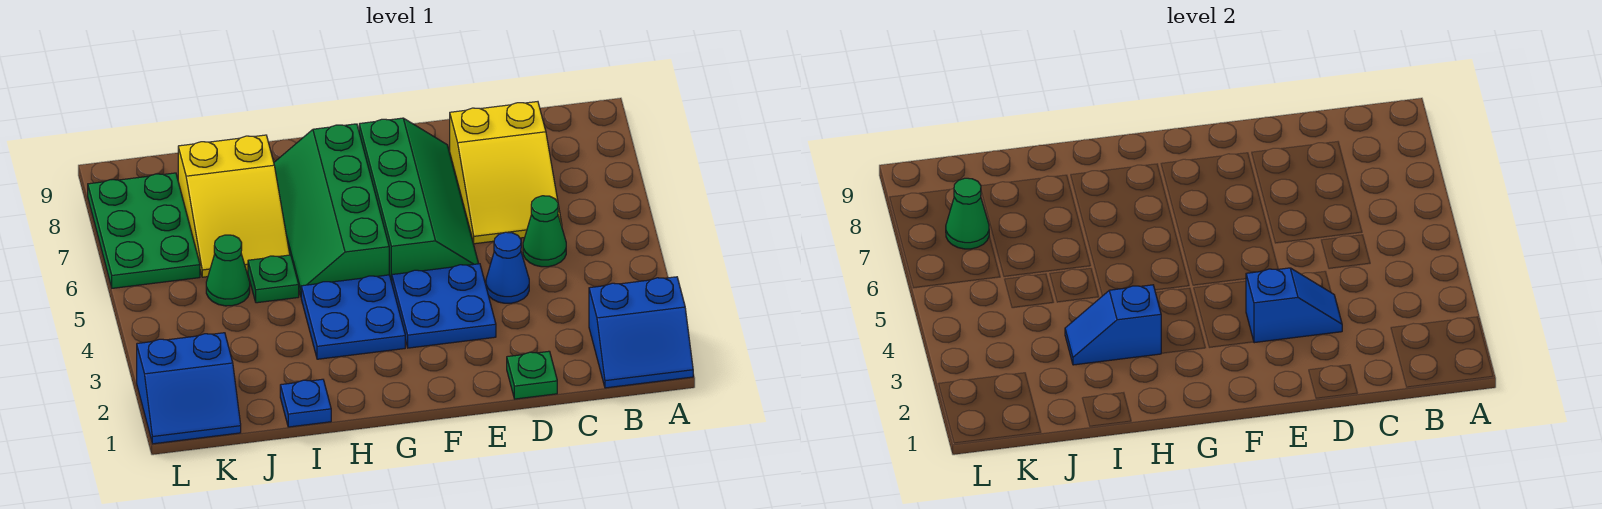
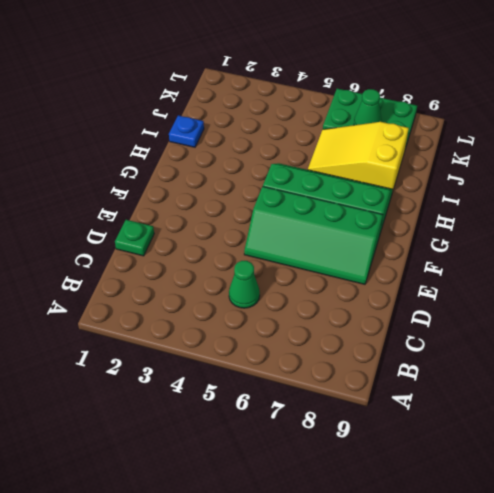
none -> blue 2x2 slope [589,277,693,388]
none -> yellow 2x3 slope [450,102,562,244]
none -> blue 1x1 cone [486,232,529,303]

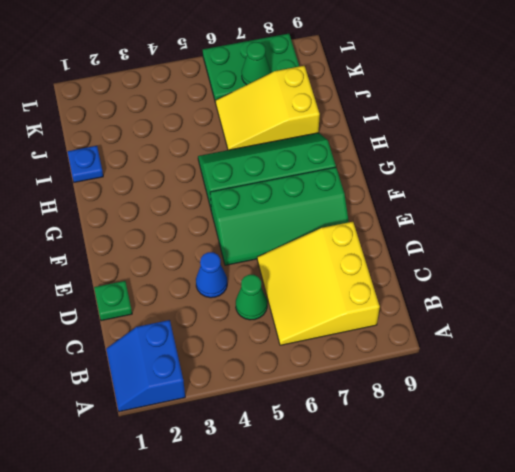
yellow 3x3 slope [257,222,380,345] -> yellow 2x3 slope [450,102,562,244]
none -> blue 2x2 plate [392,264,496,348]
none -> blue 2x2 plate [301,275,405,359]
none -> green 1x1 plate [248,255,299,303]

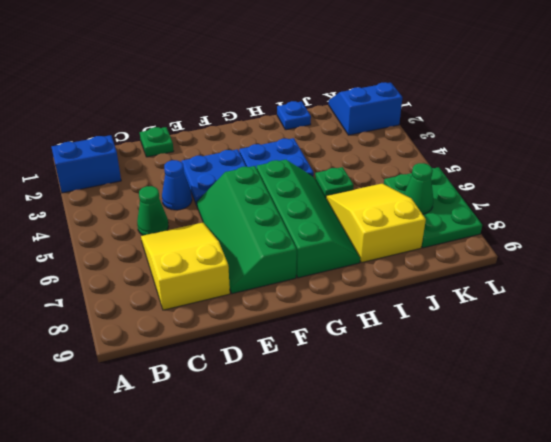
none -> green 1x1 cone [206,235,250,306]
none -> blue 1x2 slope [1246,268,1342,343]
none -> blue 1x2 slope [1065,285,1161,365]

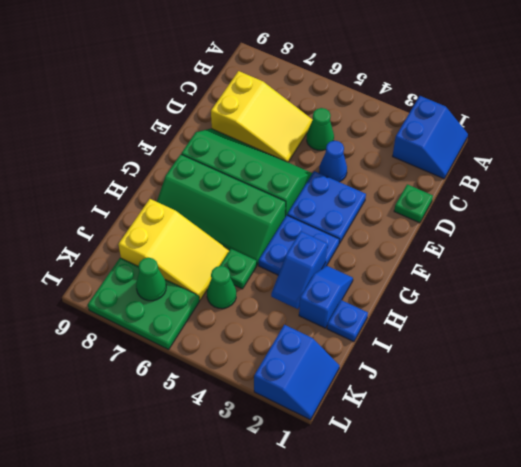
blue 1x2 slope [299,266,353,328] -> blue 1x2 slope moved to [1246,268,1342,343]

